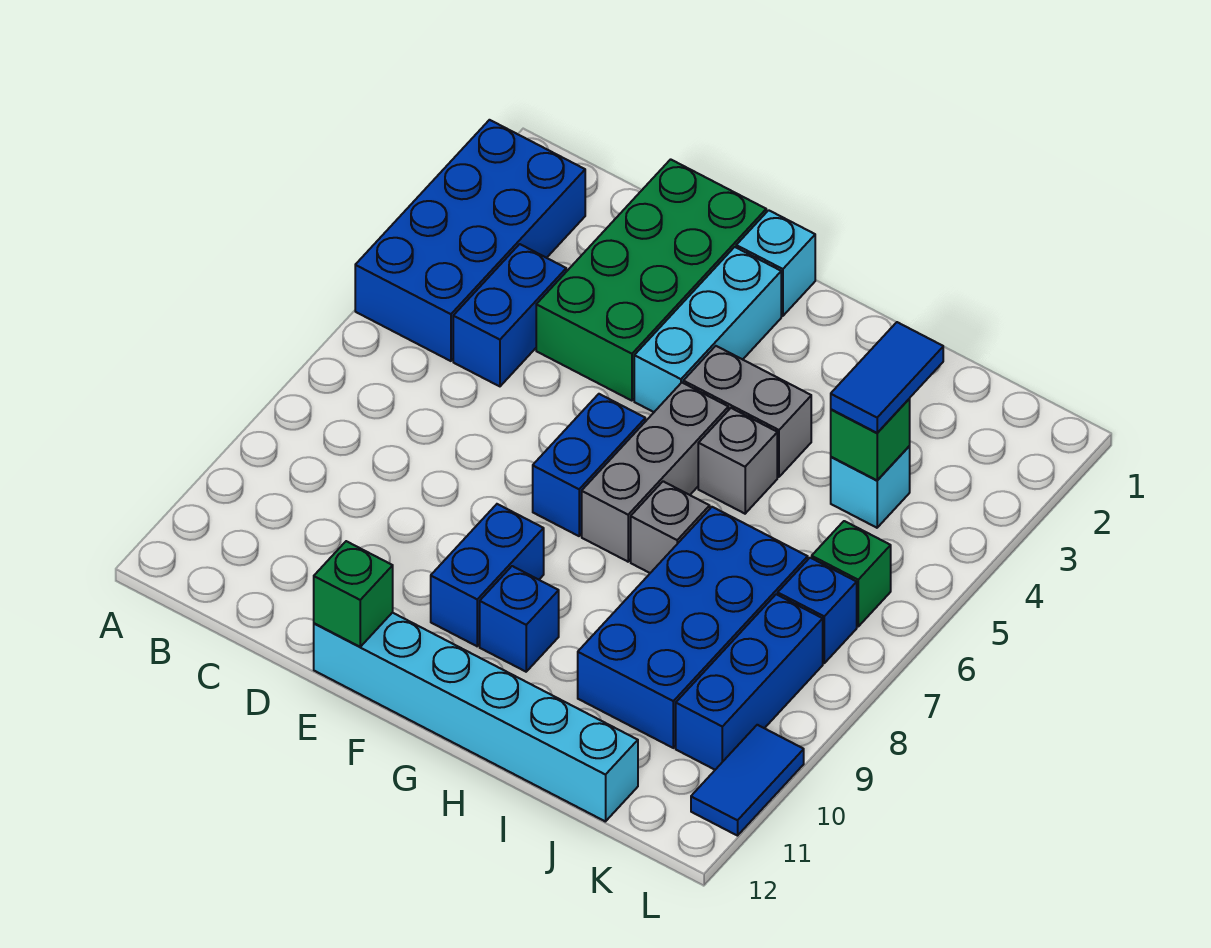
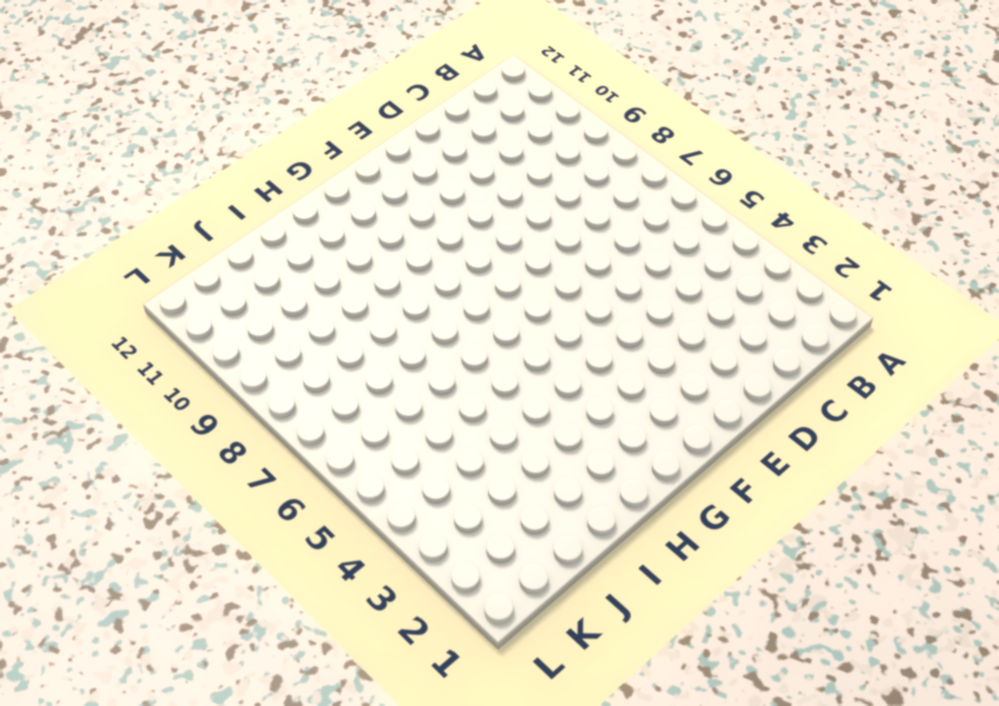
none -> blue 2x4 brick [355,120,585,361]
none -> blue 1x2 brick [453,244,566,386]
none -> green 2x4 brick [536,159,766,401]

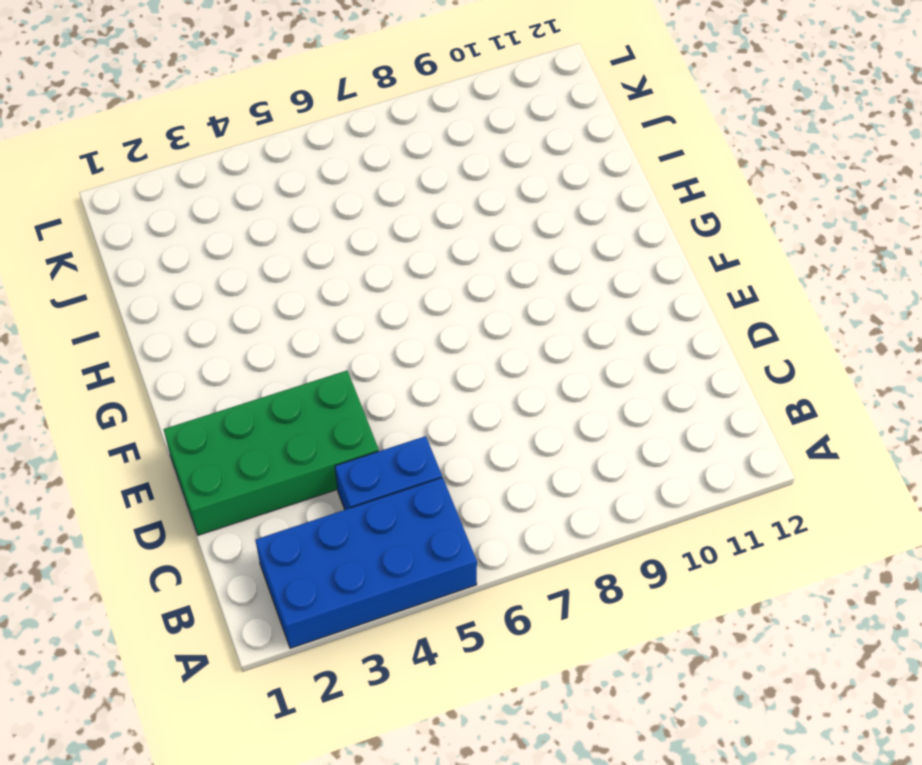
none -> cyan 1x6 brick [314,613,638,822]
none -> cyan 1x1 brick [736,210,815,316]
none -> cyan 1x3 brick [634,247,781,412]

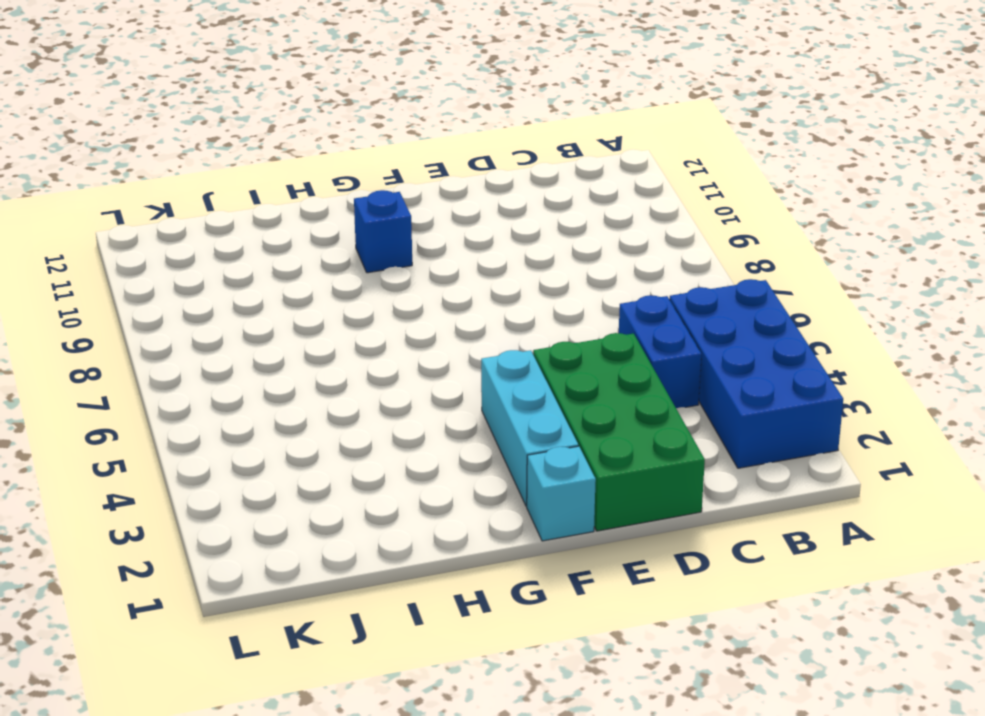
none -> cyan 1x6 brick [314,613,638,822]
none -> blue 1x2 brick [533,394,645,536]
none -> blue 1x2 brick [431,504,544,646]

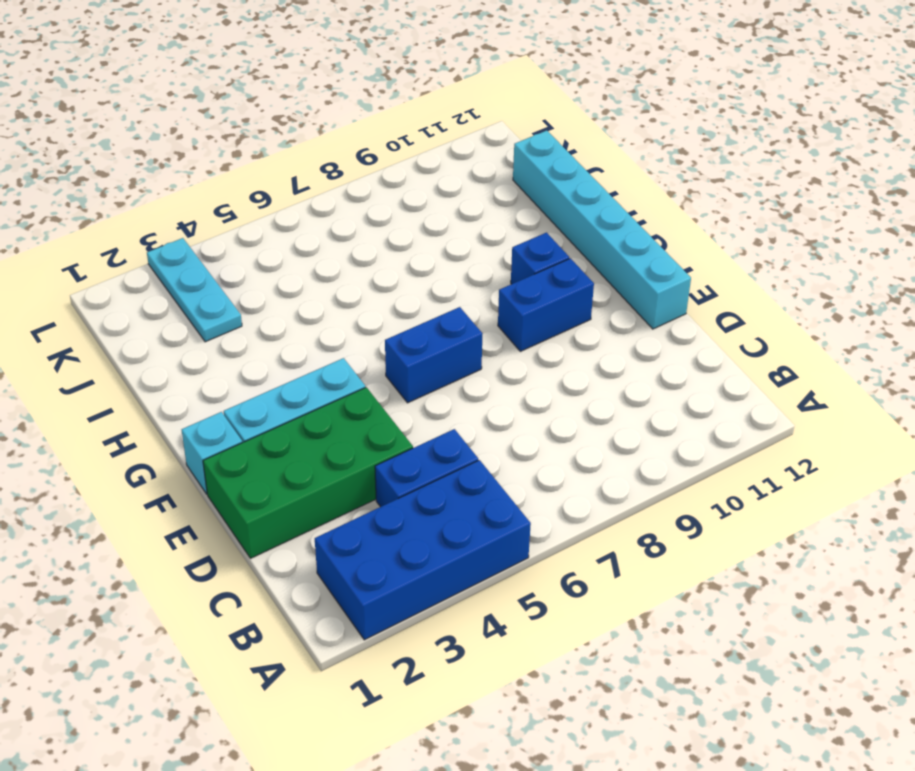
cyan 1x3 plate [147,238,242,342] -> none
none -> grey 1x2 brick [683,346,811,477]
none -> grey 1x3 brick [582,383,728,562]
none -> grey 1x1 brick [698,408,777,514]

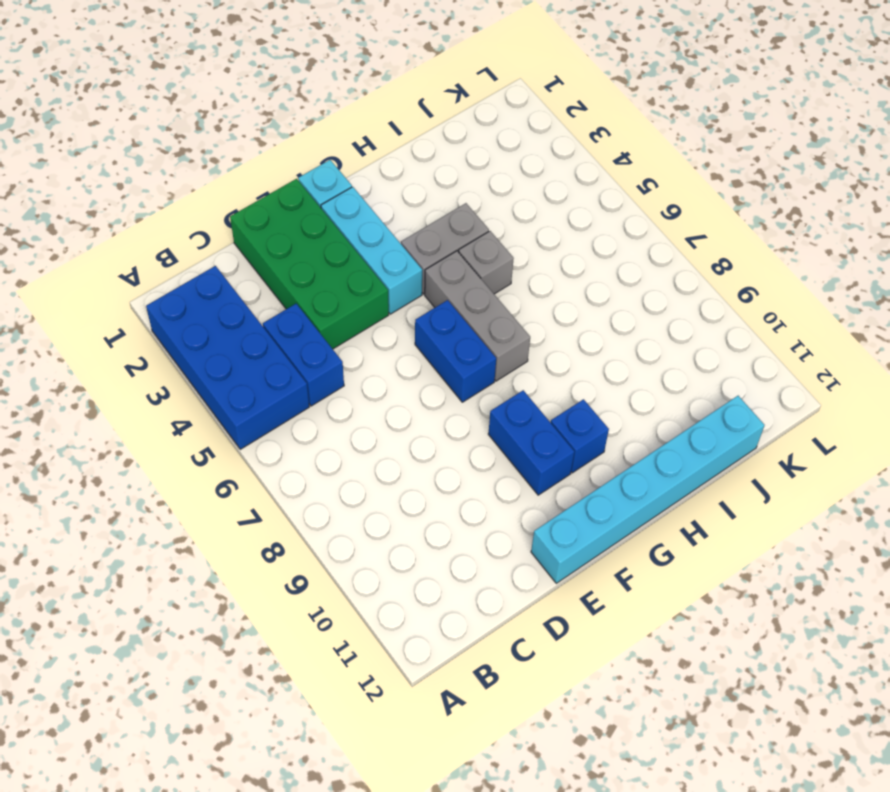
none -> grey 1x1 brick [631,481,710,573]
none -> blue 2x4 brick [578,507,808,748]
none -> cyan 1x1 brick [831,446,910,528]

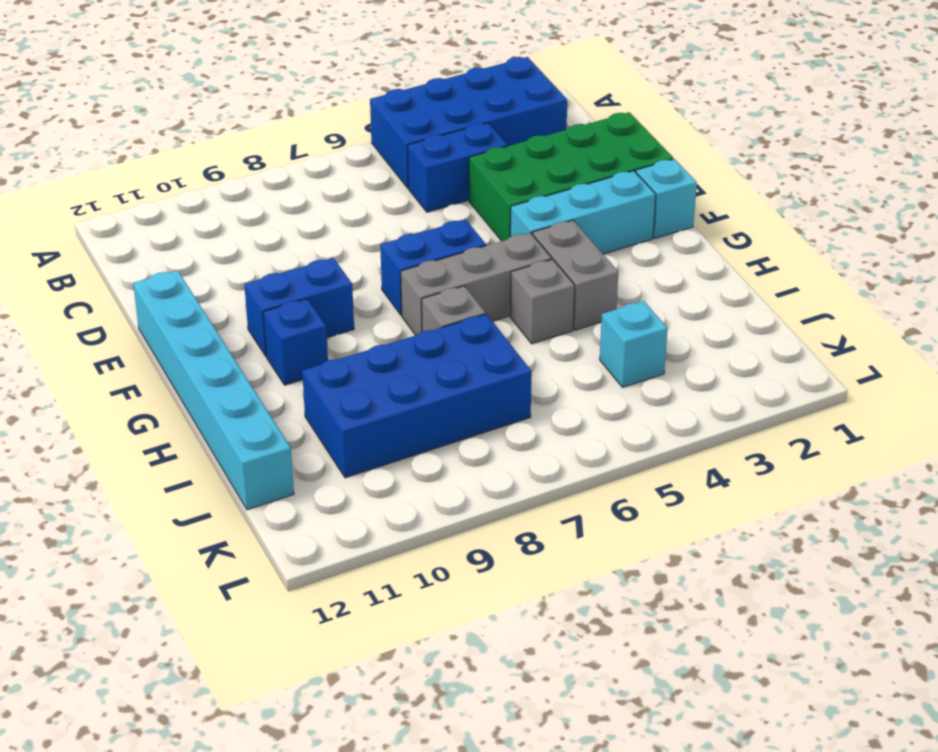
none -> green 1x1 brick [812,521,891,626]
none -> blue 1x1 brick [778,558,857,663]
none -> blue 1x3 brick [676,594,823,770]

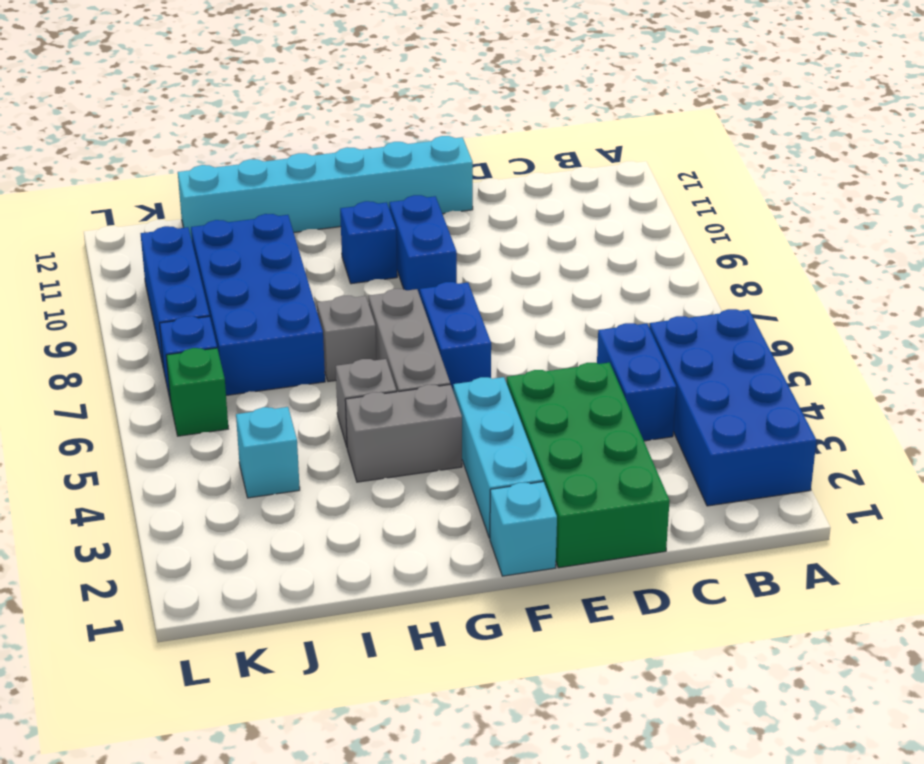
none -> blue 1x2 tile [691,725,804,836]
none -> green 1x1 brick [314,541,393,647]
none -> green 1x1 brick [831,399,910,480]

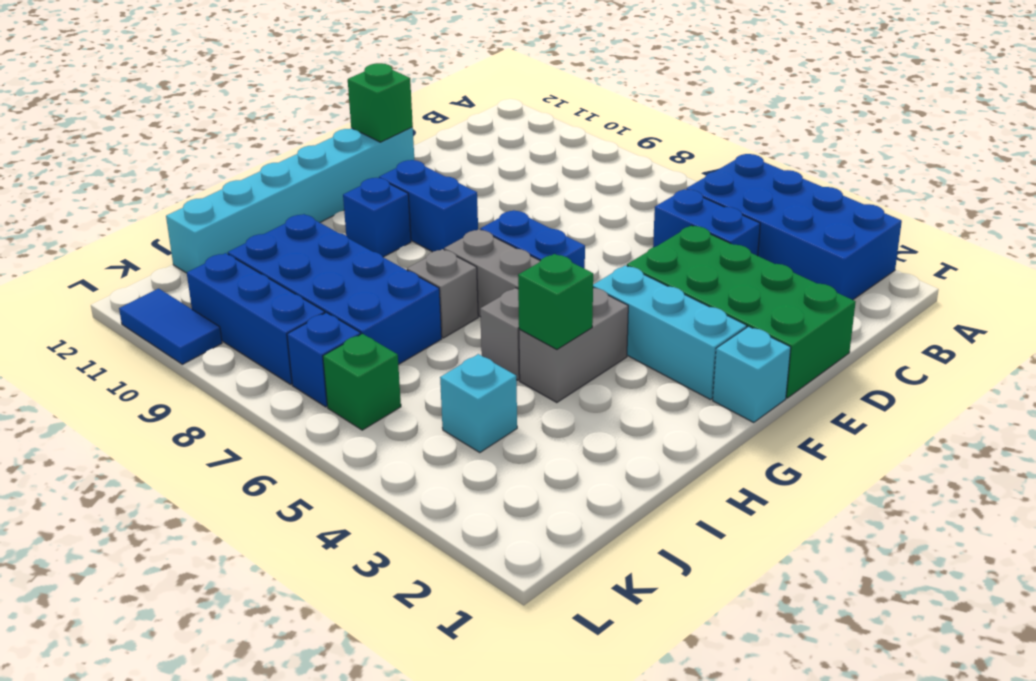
green 1x1 brick [518,254,593,349] -> green 1x1 brick moved to [831,399,910,480]
none -> blue 1x2 tile [831,322,943,433]

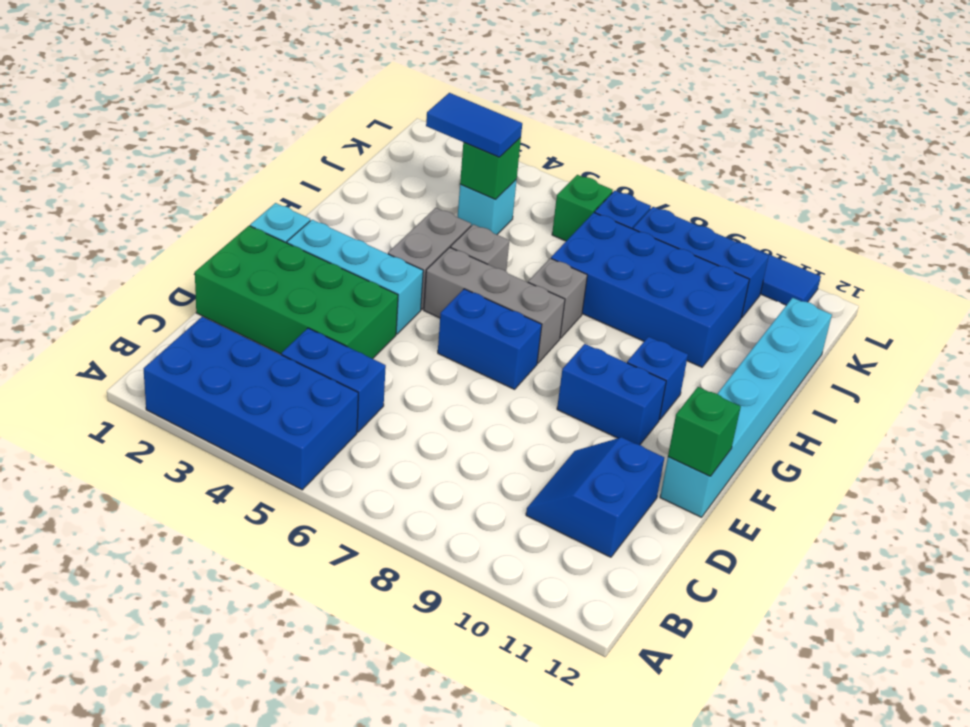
blue 2x2 slope [526,437,664,557] -> none

